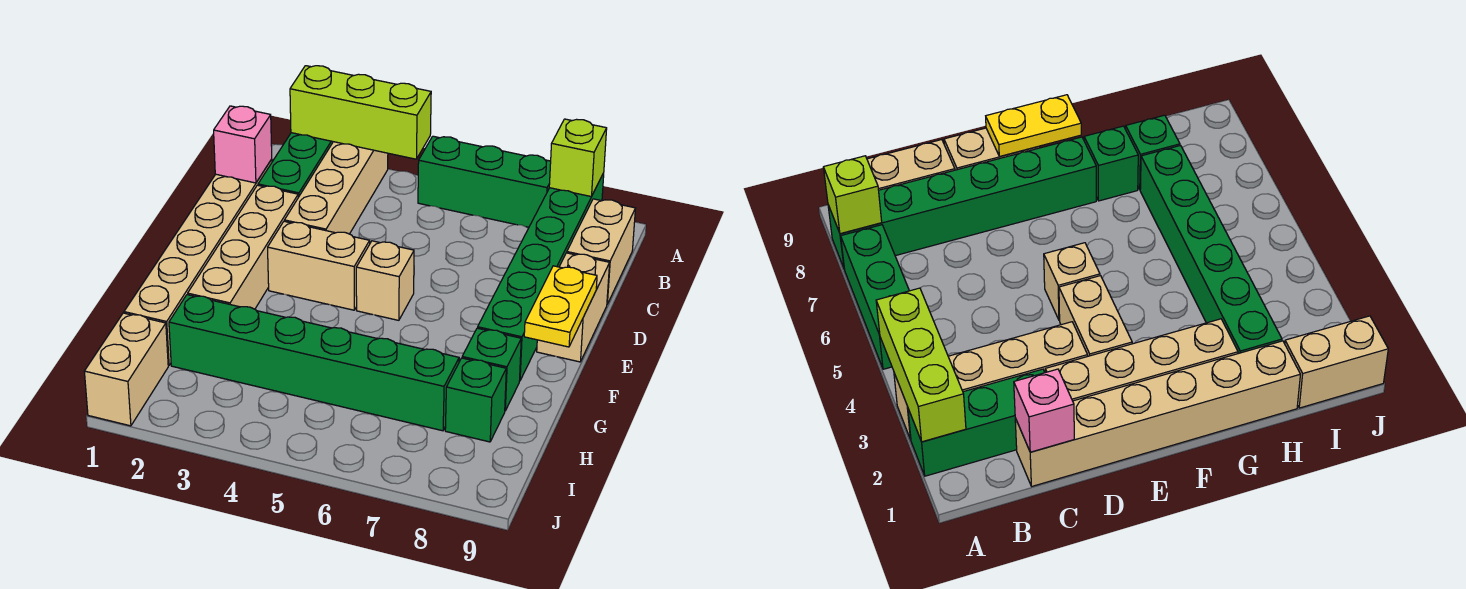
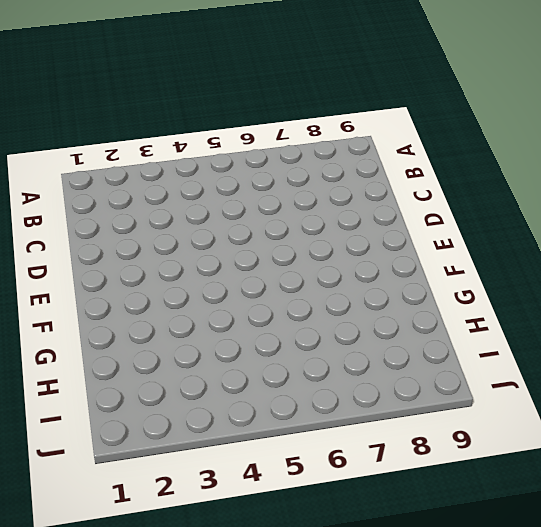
none -> green 1x3 brick [258,133,333,197]
none -> tan 1x4 brick [284,142,388,234]
none -> green 1x3 brick [418,136,551,227]

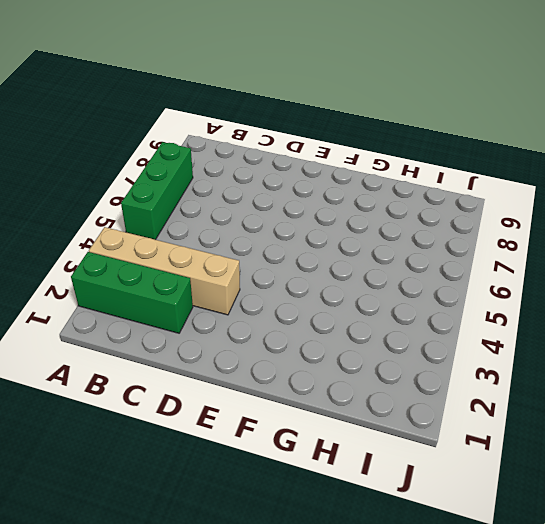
none -> green 1x6 brick [478,173,604,380]
none -> tan 1x2 brick [567,199,635,304]
none -> tan 1x6 brick [124,159,272,366]

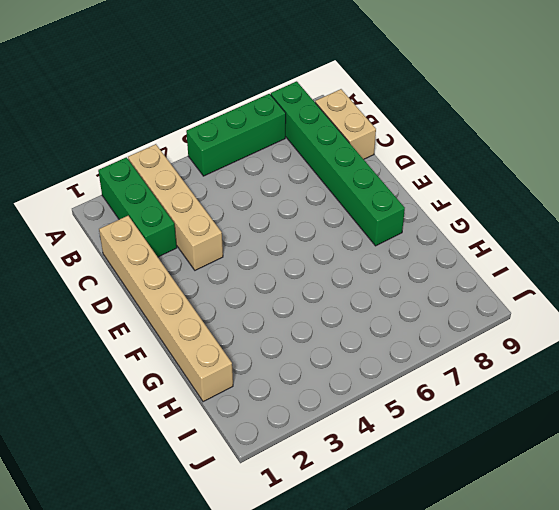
none -> tan 1x4 brick [188,185,298,309]
none -> tan 1x2 brick [537,253,610,362]
none -> tan 1x2 brick [268,221,370,310]

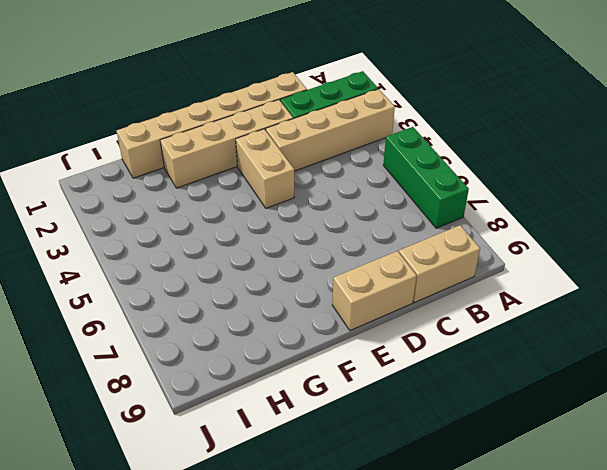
none -> green 1x6 brick [478,173,604,380]
none -> tan 1x1 brick [356,241,414,320]
none -> green 1x1 brick [462,328,521,411]

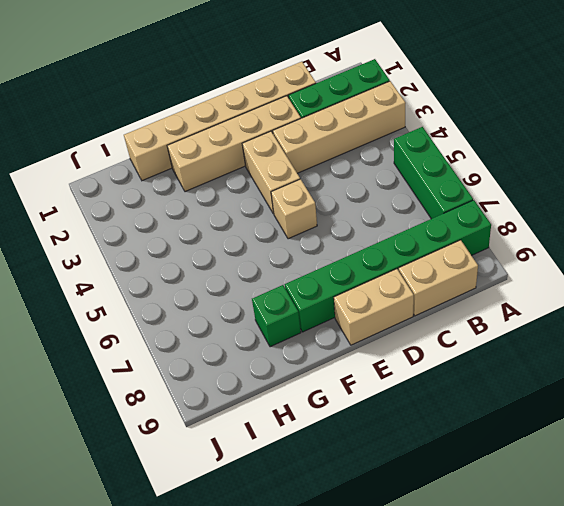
none -> green 1x6 brick [169,295,459,431]
none -> green 1x1 brick [445,358,506,442]
none -> tan 1x2 brick [84,313,168,426]

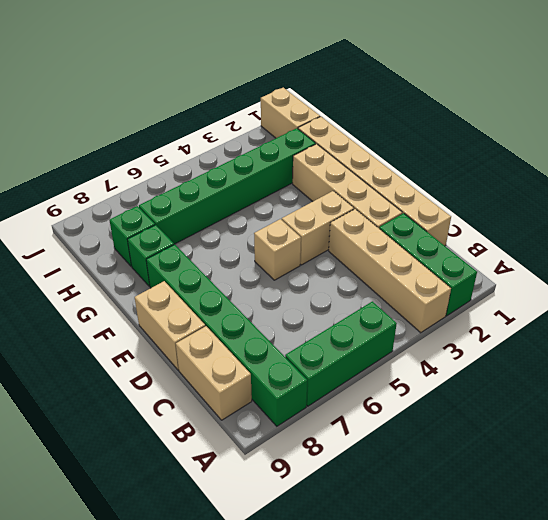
none -> lime 1x3 brick [290,66,431,159]
none -> lime 1x1 brick [549,119,607,197]
none -> pink 1x1 brick [214,106,272,183]

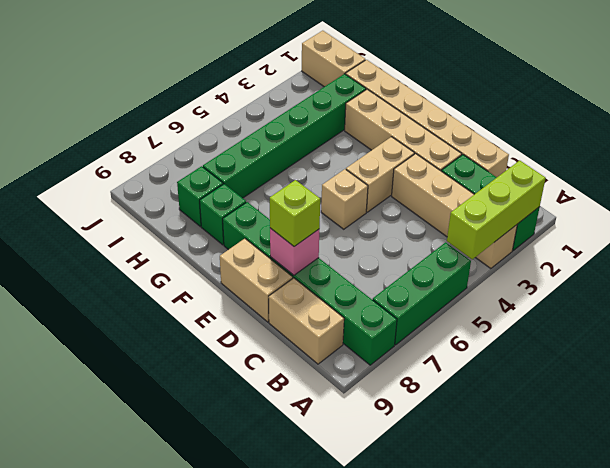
pink 1x1 brick [270,228,319,275] -> pink 1x1 brick moved to [214,106,272,183]
lime 1x1 brick [270,180,320,247] -> lime 1x1 brick moved to [549,119,607,197]
none -> yellow 1x2 plate [524,266,597,347]

